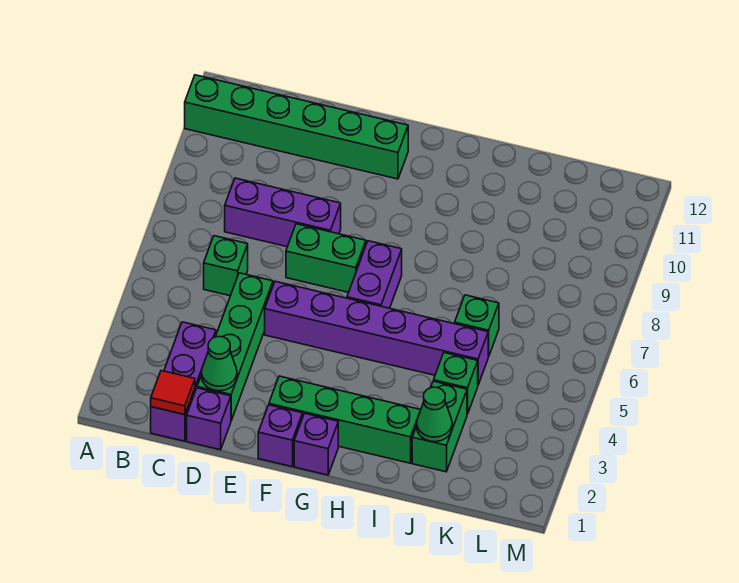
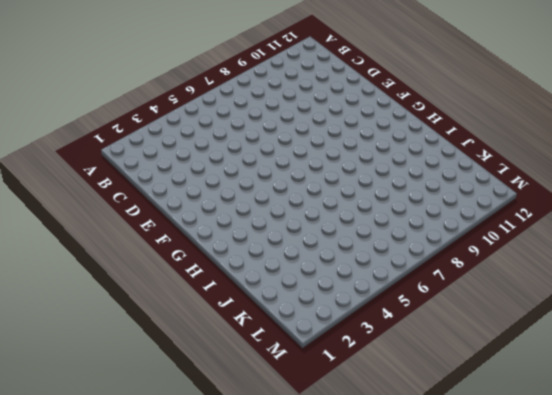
none -> green 1x6 brick [185,75,408,179]
none -> purple 1x3 brick [151,322,216,441]
none -> green 1x1 brick [204,236,248,296]

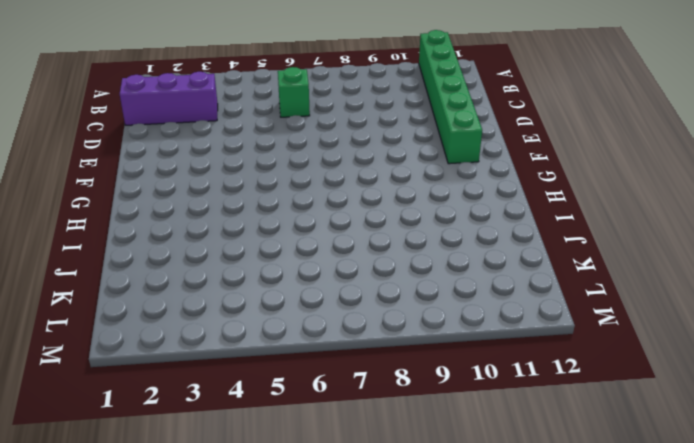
none -> purple 1x3 brick [225,178,341,247]
none -> purple 1x1 brick [187,388,231,450]
none -> green 1x4 brick [197,273,273,420]

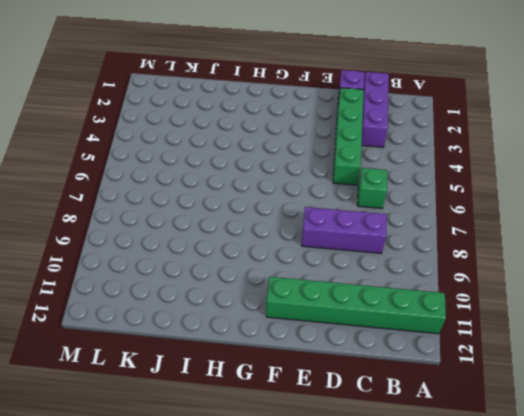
none -> purple 1x6 brick [265,281,489,385]
none -> green 1x2 brick [286,224,366,292]
none -> purple 1x1 brick [258,405,303,467]

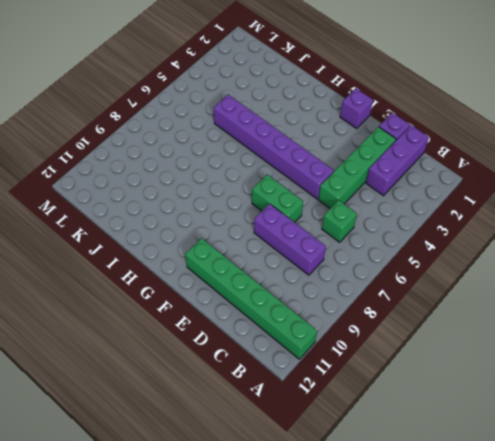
none -> green 1x4 brick [269,376,421,463]
none -> purple 1x1 brick [294,413,338,475]
none -> purple 1x2 brick [347,241,402,308]

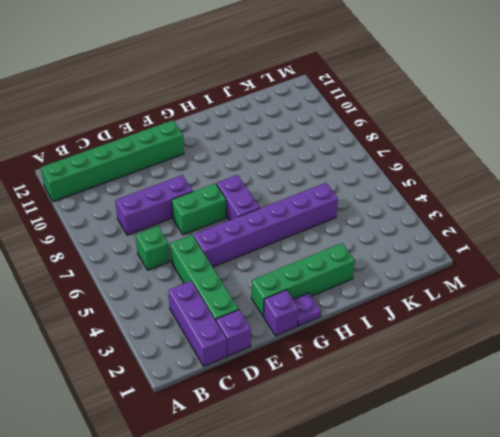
purple 1x1 plate [293,293,321,326] -> purple 1x1 brick [294,413,338,475]
none -> green 1x2 brick [412,381,467,472]
none -> green 1x1 brick [434,353,478,414]
none -> green 1x1 brick [455,295,499,356]

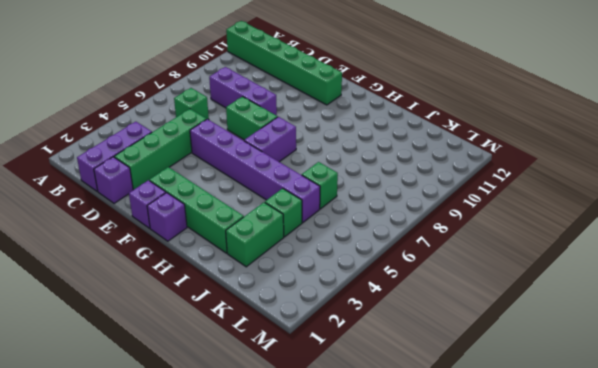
none -> red 1x1 tile [151,371,195,415]
none -> green 1x1 cone [202,337,237,391]
none -> green 1x1 cone [417,387,452,442]

